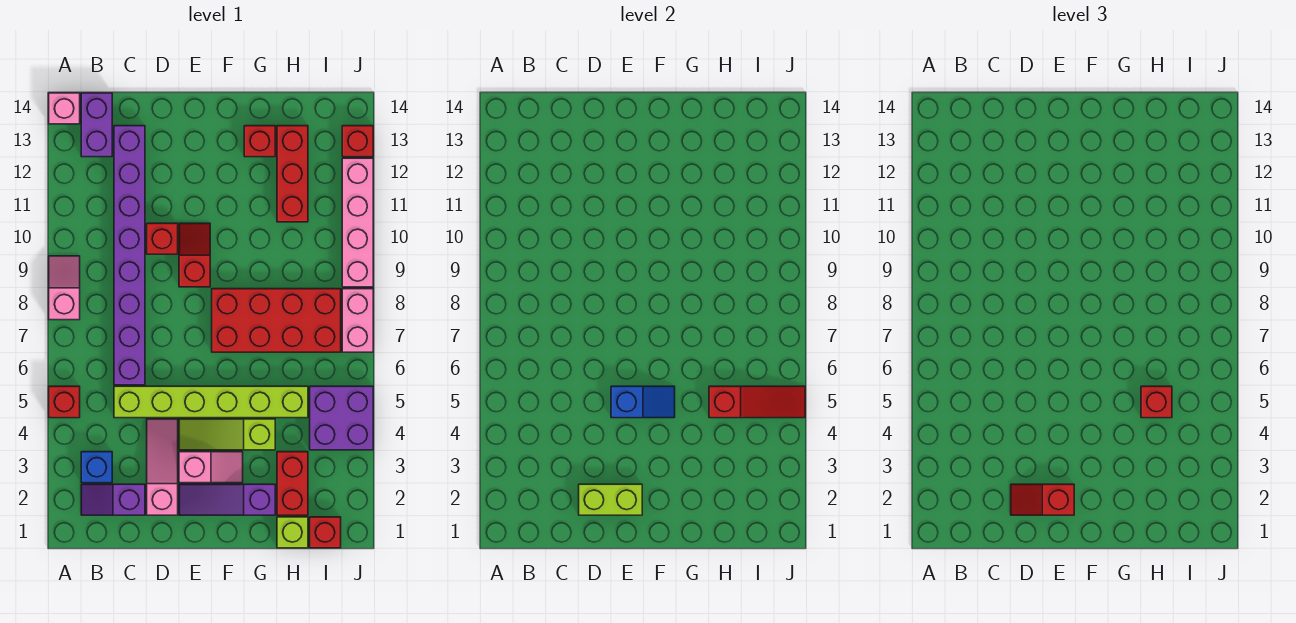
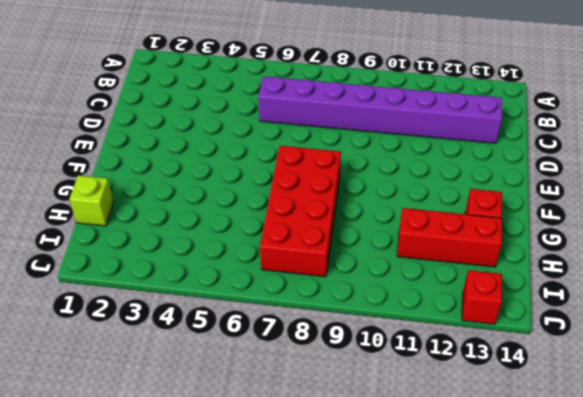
none -> red 1x1 brick [49,386,80,418]
none -> pink 1x2 slope [49,256,80,320]
none -> pink 1x1 brick [49,93,80,124]

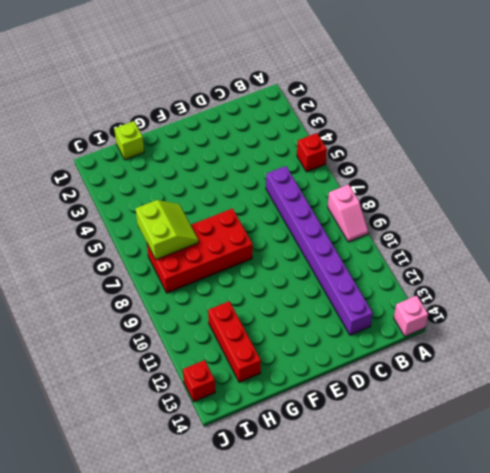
lime 2x2 slope [135,200,199,260] -> none
none -> purple 1x2 slope [81,484,145,515]
none -> blue 1x1 brick [81,452,112,483]
none -> purple 1x2 brick [81,93,112,157]

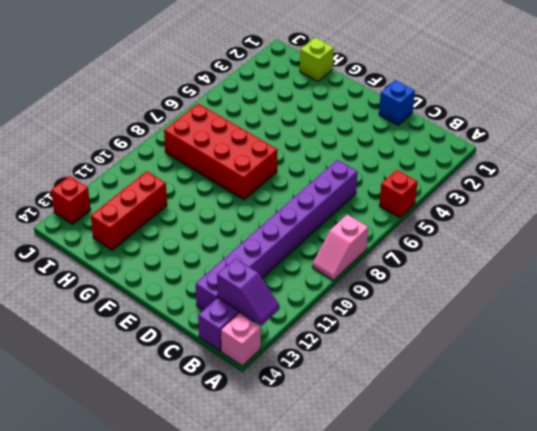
purple 1x2 slope [217,258,280,326] -> purple 1x2 slope moved to [81,484,145,515]
blue 1x1 brick [379,80,415,125] -> blue 1x1 brick moved to [81,452,112,483]
none -> lime 1x6 brick [114,386,308,418]
none -> pink 1x3 slope [147,419,178,515]
none -> red 1x1 brick [147,223,178,254]

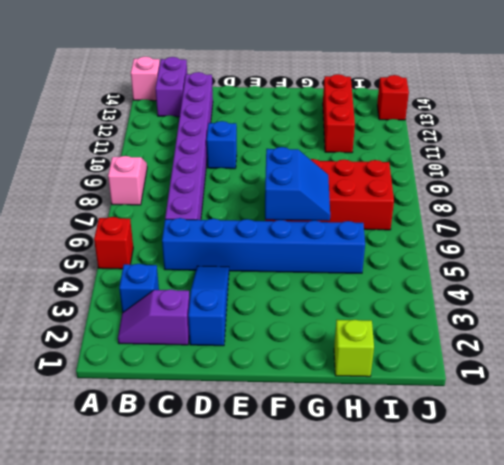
blue 1x6 brick [162,218,365,273] -> lime 1x6 brick [114,386,308,418]
blue 1x3 slope [188,266,229,346] -> pink 1x3 slope [147,419,178,515]
blue 1x1 brick [207,121,237,169] -> red 1x1 brick [147,223,178,254]
blue 2x2 slope [265,147,330,221] -> none
none -> purple 1x3 slope [179,484,275,515]
none -> pink 1x2 slope [179,452,243,483]
none -> lime 1x3 slope [179,419,275,450]

